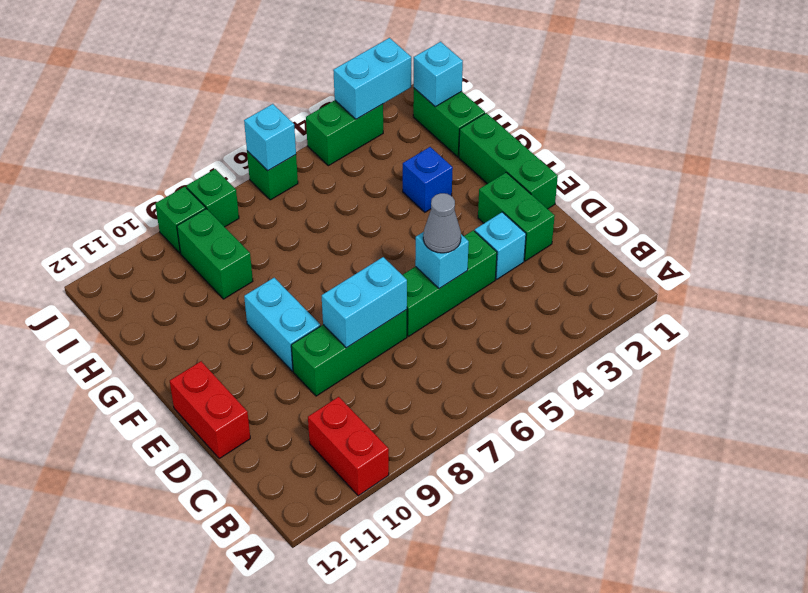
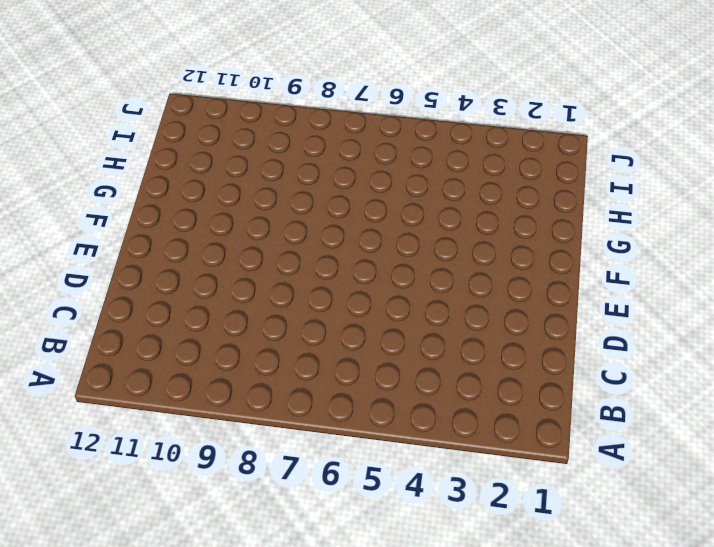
none -> red 1x2 brick [308,397,389,496]
none -> green 1x2 brick [478,172,555,261]
none -> cyan 1x1 brick [475,212,526,279]

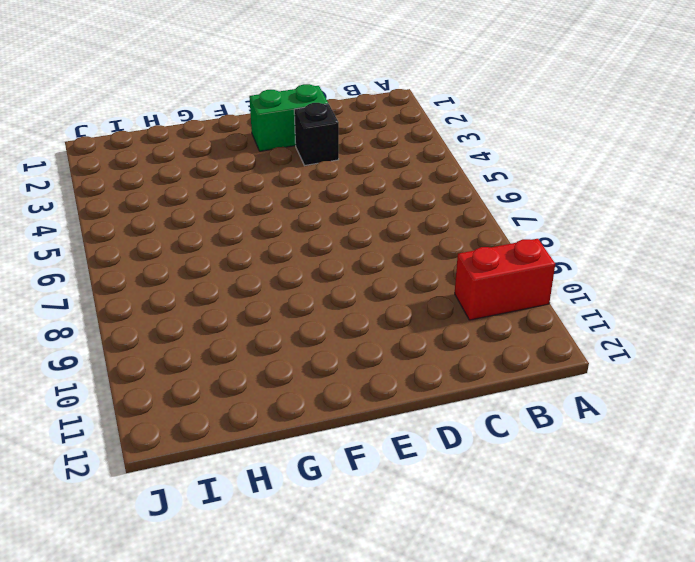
black 1x1 brick [294,103,339,165] -> cyan 1x1 brick [475,212,526,279]
none -> green 1x3 brick [403,230,497,336]
none -> green 1x3 brick [291,310,407,396]
none -> red 1x2 brick [170,361,250,459]

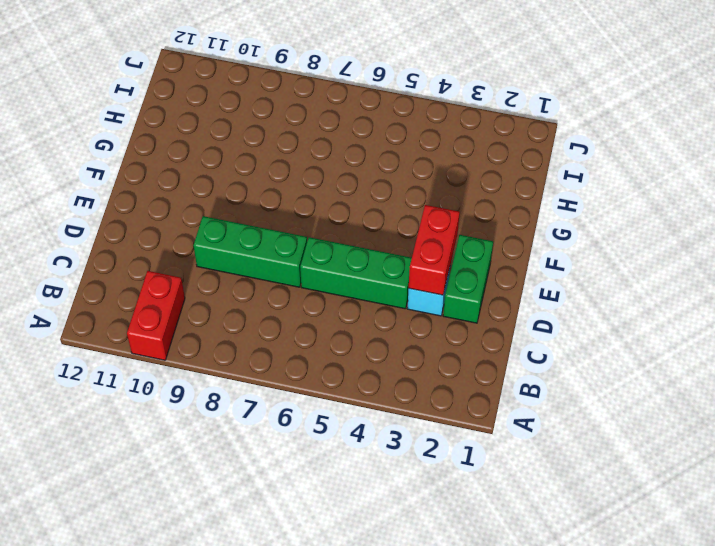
red 1x2 brick [409,205,460,295] -> red 1x2 brick moved to [170,361,250,459]
none -> green 1x3 brick [459,113,558,209]
none -> cyan 1x2 brick [244,278,320,371]
none -> blue 1x1 brick [403,147,453,212]

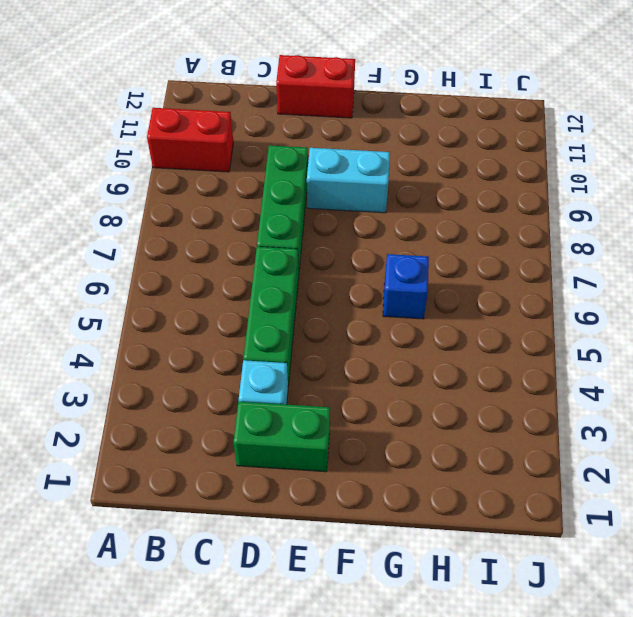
blue 1x1 brick [383,254,429,319] -> blue 1x1 brick moved to [403,147,453,212]
none -> green 1x3 brick [459,113,558,209]
none -> green 1x2 brick [413,88,485,157]
none -> green 1x2 brick [177,209,253,299]

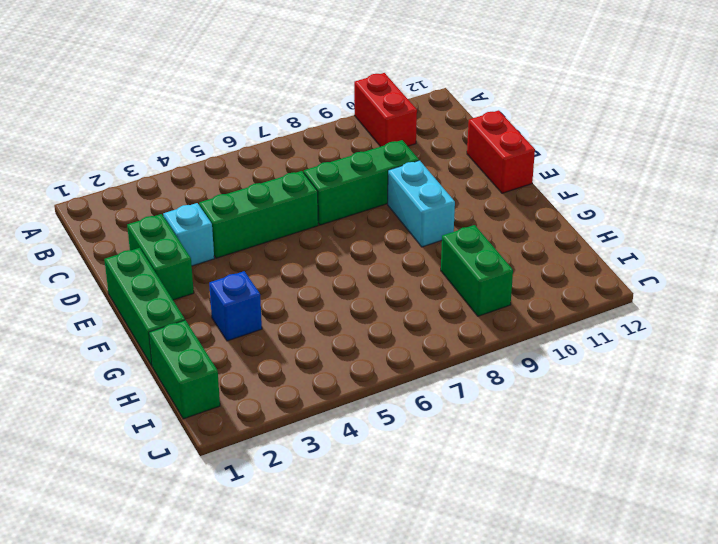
none -> green 1x2 brick [306,100,383,166]
none -> green 1x1 brick [247,151,298,200]
none -> green 1x1 brick [186,169,239,227]

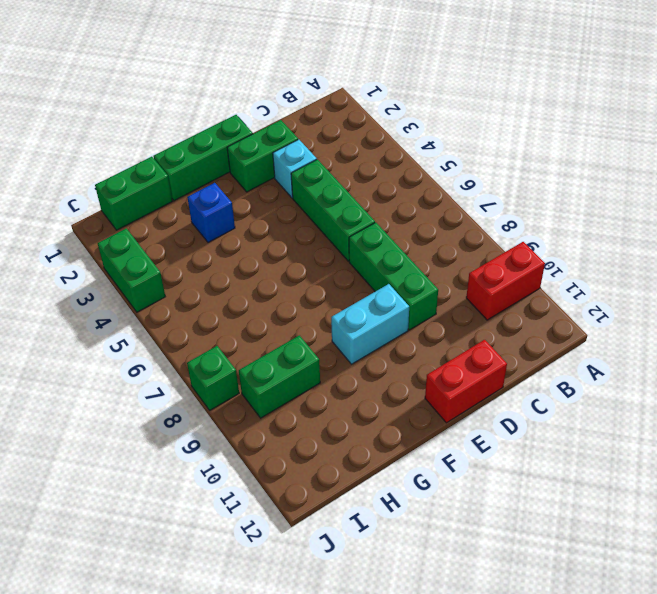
none -> green 1x1 brick [247,151,298,200]
none -> green 1x1 brick [155,187,206,253]
none -> cyan 1x1 brick [415,232,469,289]

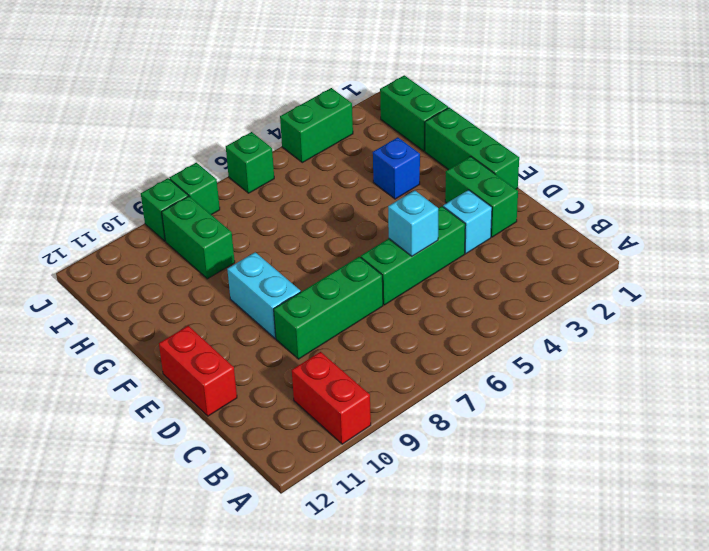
none -> cyan 1x2 brick [322,257,407,348]
none -> cyan 1x1 brick [414,42,463,107]
none -> cyan 1x2 brick [333,38,411,119]

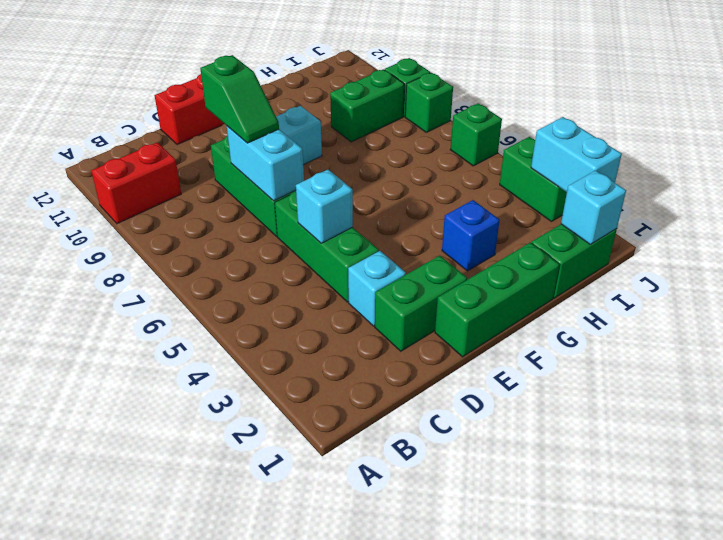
green 1x2 slope [200,55,279,143] -> none
none -> cyan 1x1 brick [244,104,296,171]
none -> grey 1x1 cone [423,193,461,253]

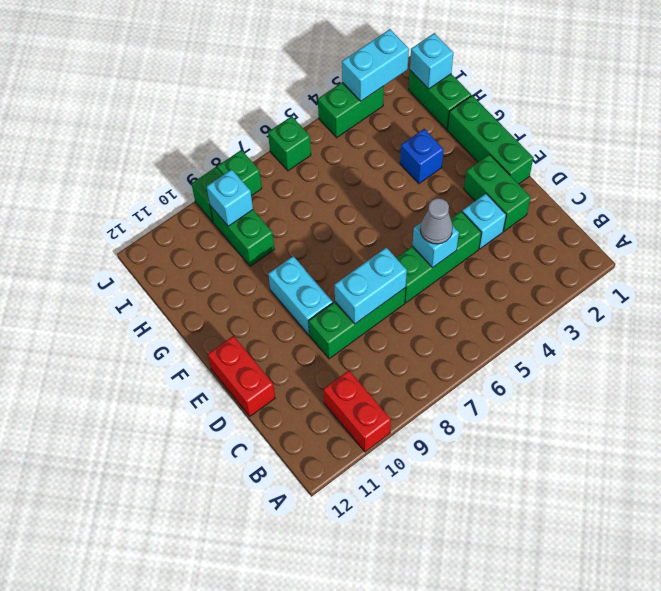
cyan 1x1 brick [207,169,253,226] -> cyan 1x1 brick moved to [244,104,296,171]

